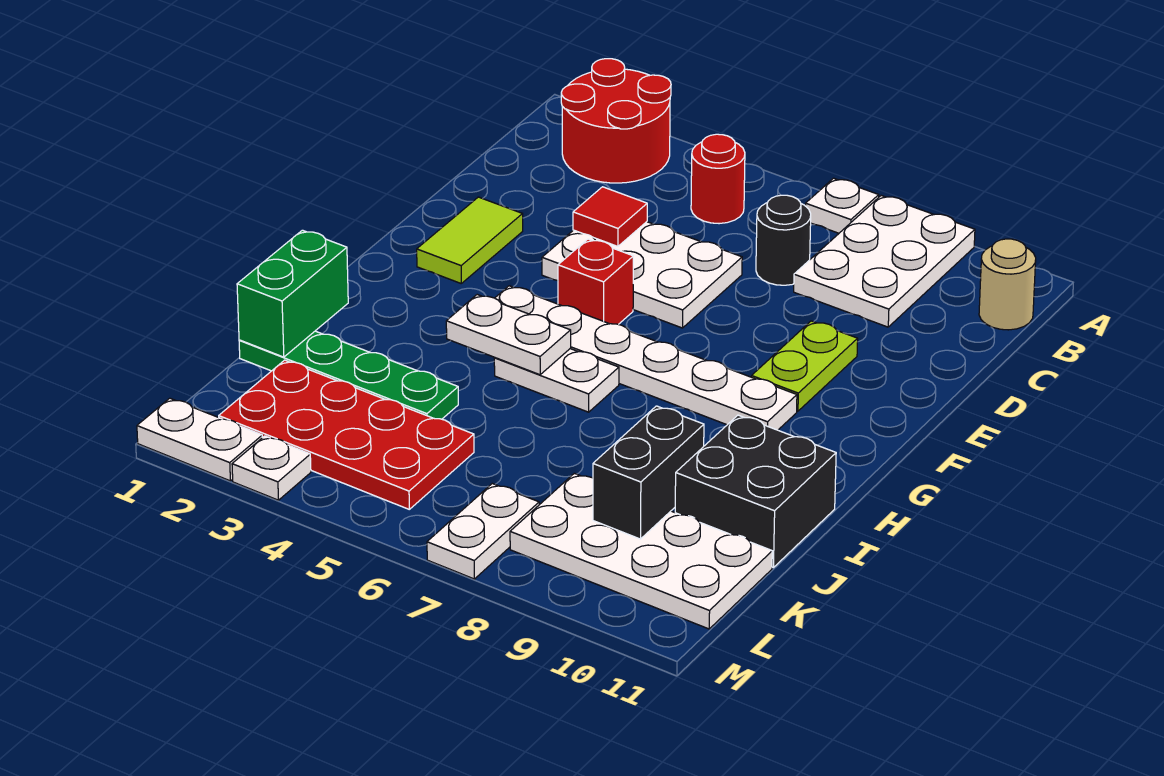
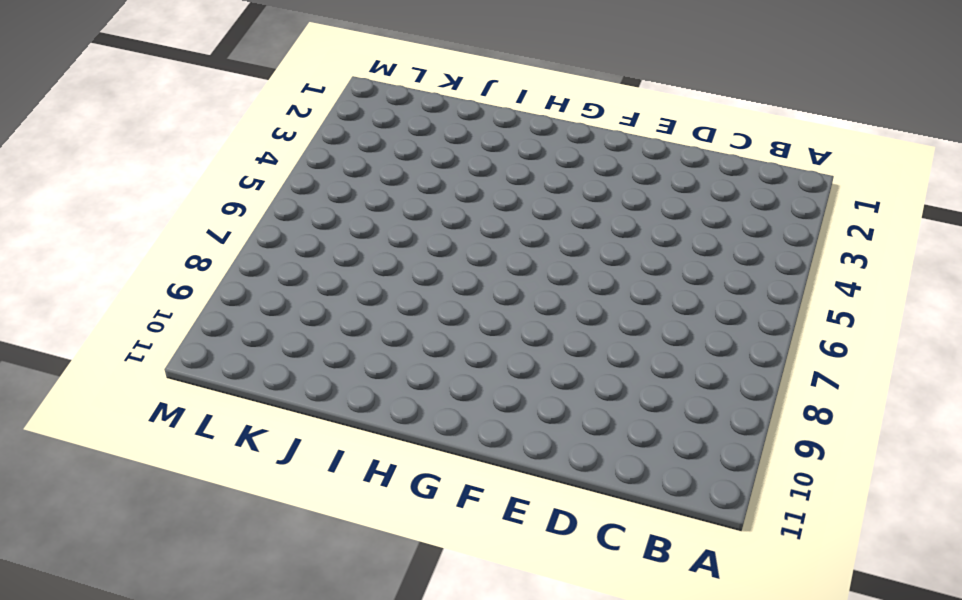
none -> red 2x2 round brick [561,59,671,183]
none -> white 1x1 plate [805,178,879,233]
none -> white 2x3 plate [794,196,975,327]

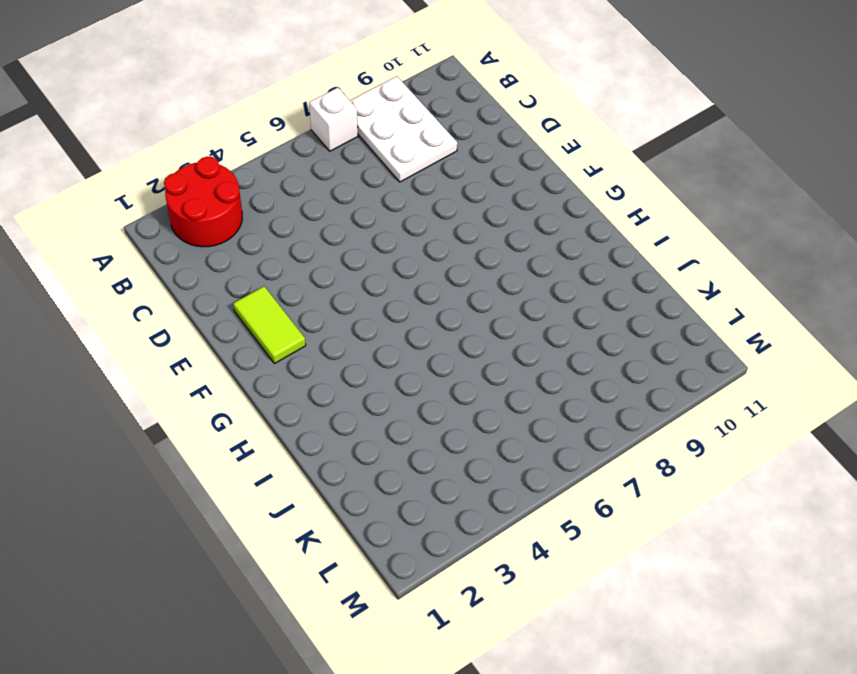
white 1x1 brick [309,88,358,151] -> white 1x1 plate [805,178,879,233]
none -> red 1x1 round brick [691,134,745,224]
none -> tan 1x1 round brick [979,239,1036,330]
none -> black 1x1 round brick [756,195,811,285]

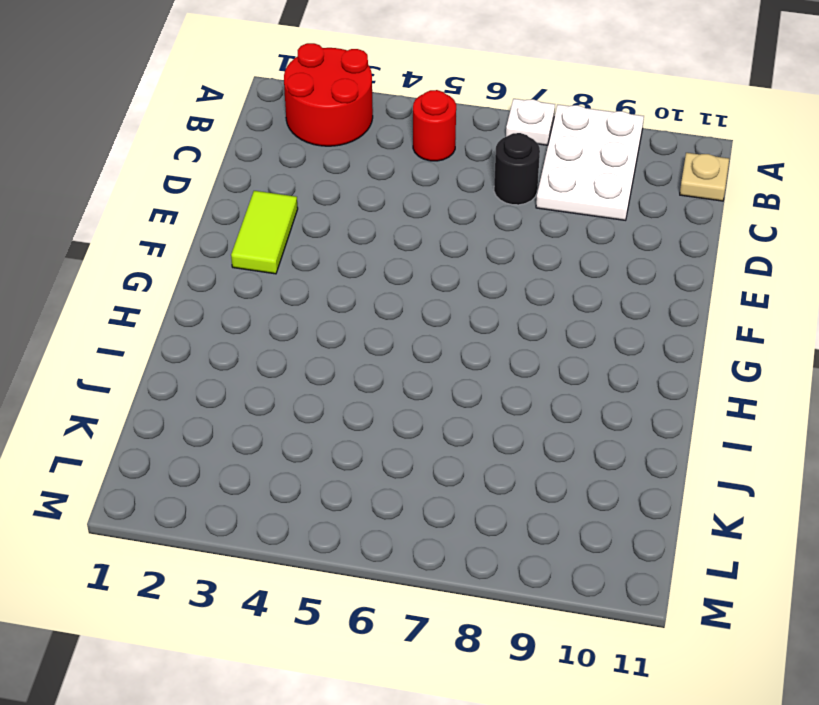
tan 1x1 plate [680,153,729,201] -> tan 1x1 round brick [979,239,1036,330]
none -> white 2x3 plate [542,222,742,328]
none -> lime 1x2 plate [751,321,858,411]
none -> red 1x1 brick [558,239,633,324]

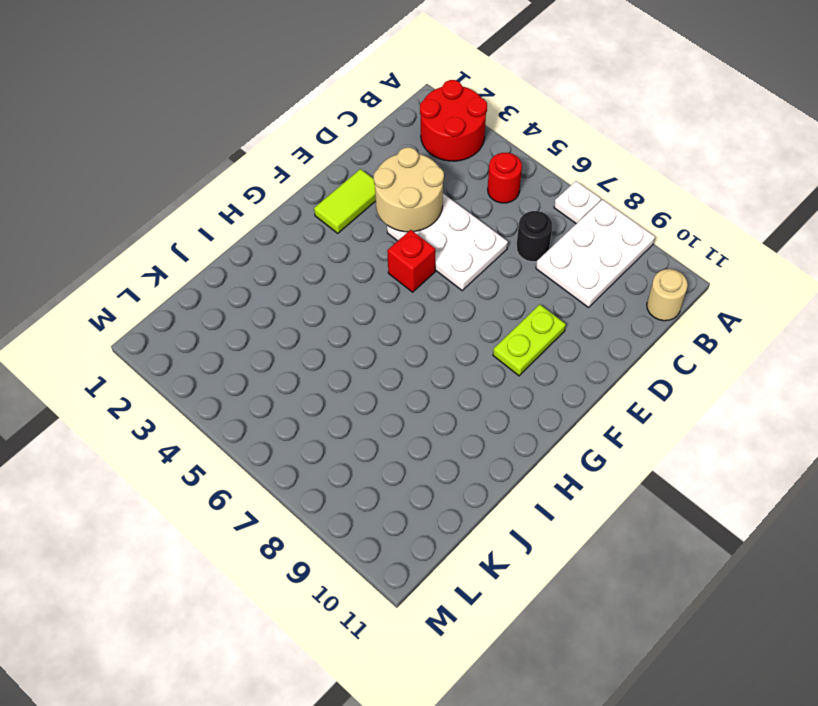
tan 2x2 round brick [374,147,444,232] -> red 1x1 tile [573,187,647,246]
none -> white 1x6 plate [495,286,797,430]
none -> white 1x2 plate [494,349,619,412]
none -> black 2x2 brick [675,415,836,567]

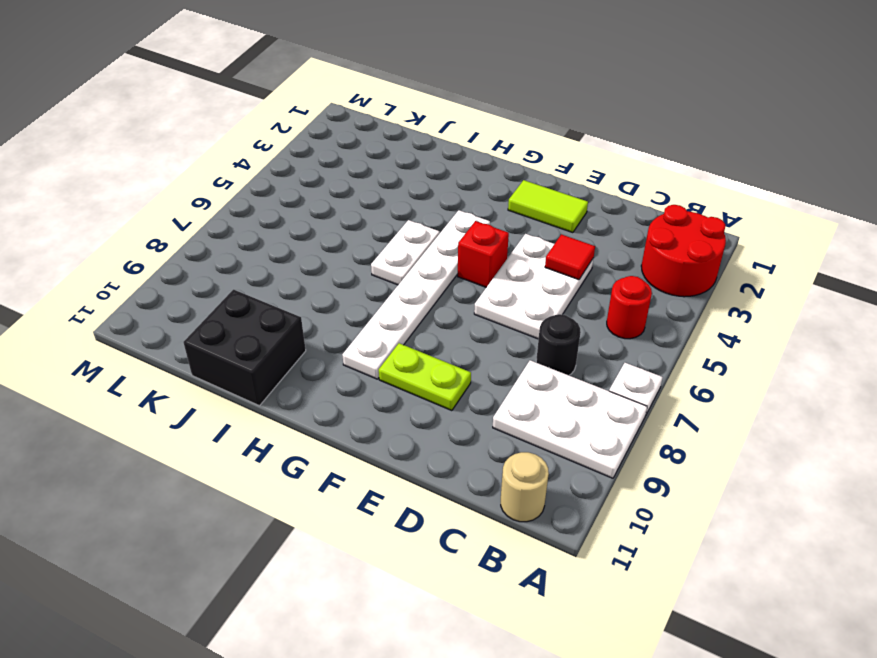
none -> green 1x4 plate [239,331,458,419]
none -> red 2x4 plate [219,360,474,509]
none -> white 2x4 plate [510,473,772,629]

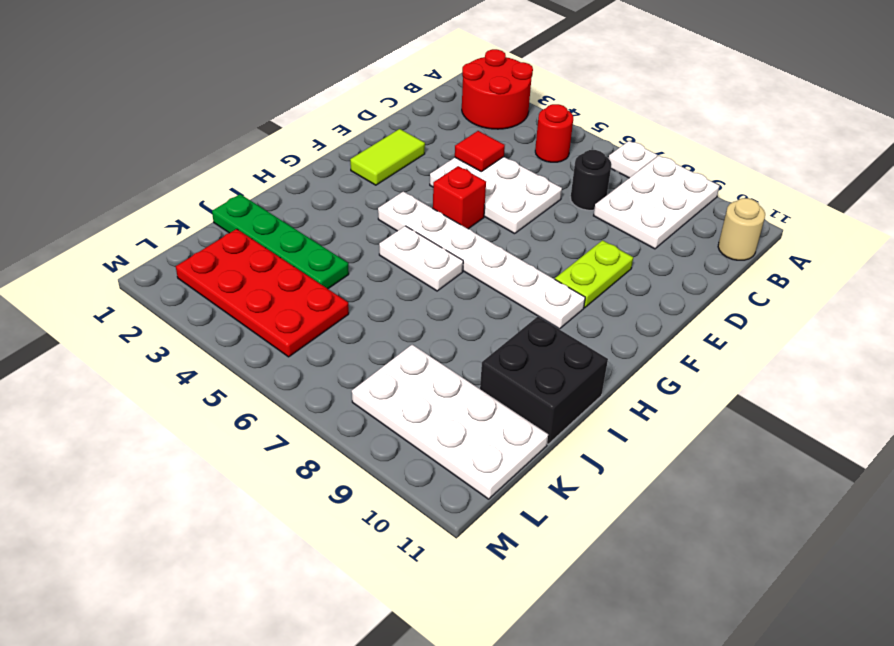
none -> white 1x2 plate [427,484,539,579]
none -> white 1x2 plate [137,398,262,481]
none -> white 1x1 plate [232,436,311,500]

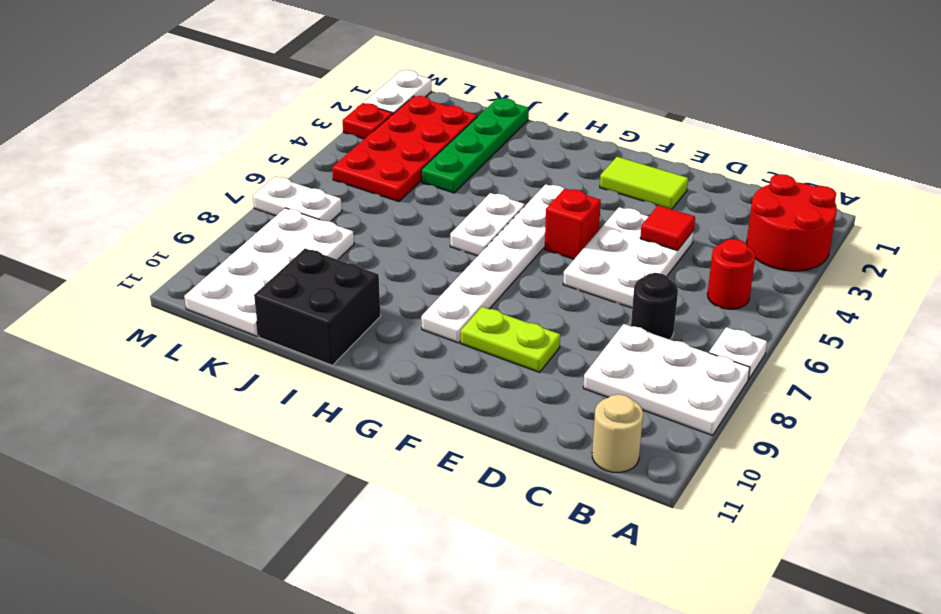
red 1x1 plate [343,103,393,139] -> white 1x1 plate [232,436,311,500]
none -> white 1x2 plate [446,295,571,375]
none -> green 1x2 brick [237,230,348,357]
none -> black 1x2 brick [593,406,704,539]

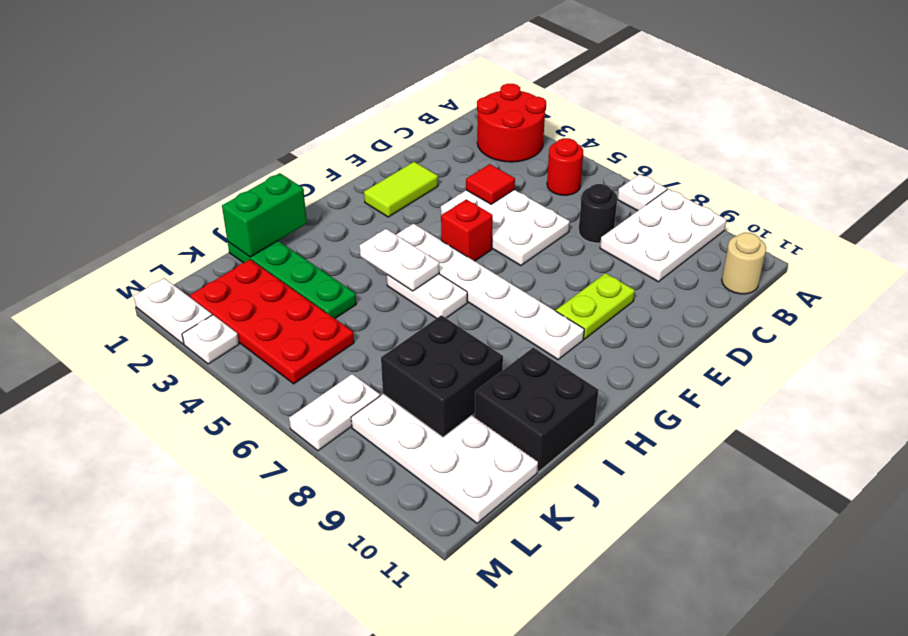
black 2x2 brick [381,315,503,437] -> black 1x2 brick [593,406,704,539]

